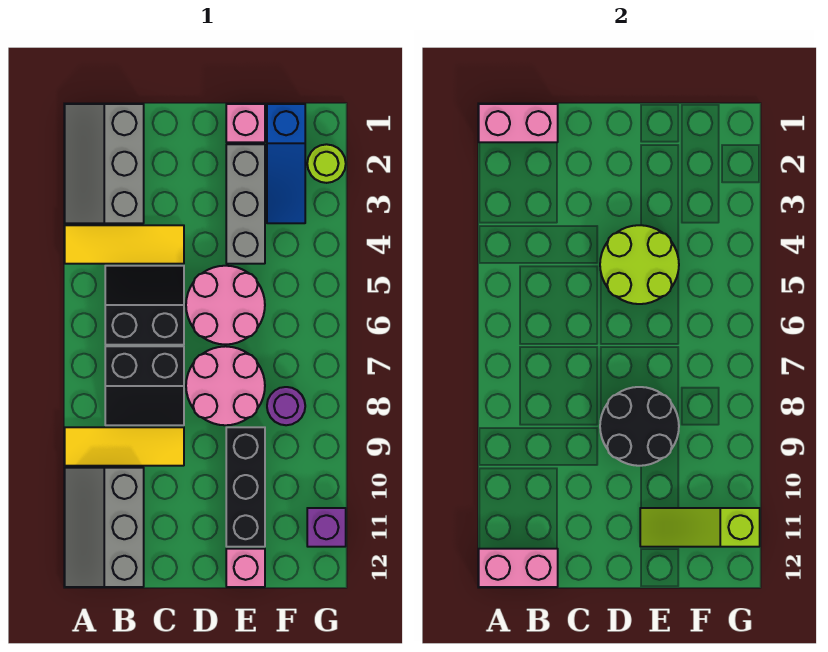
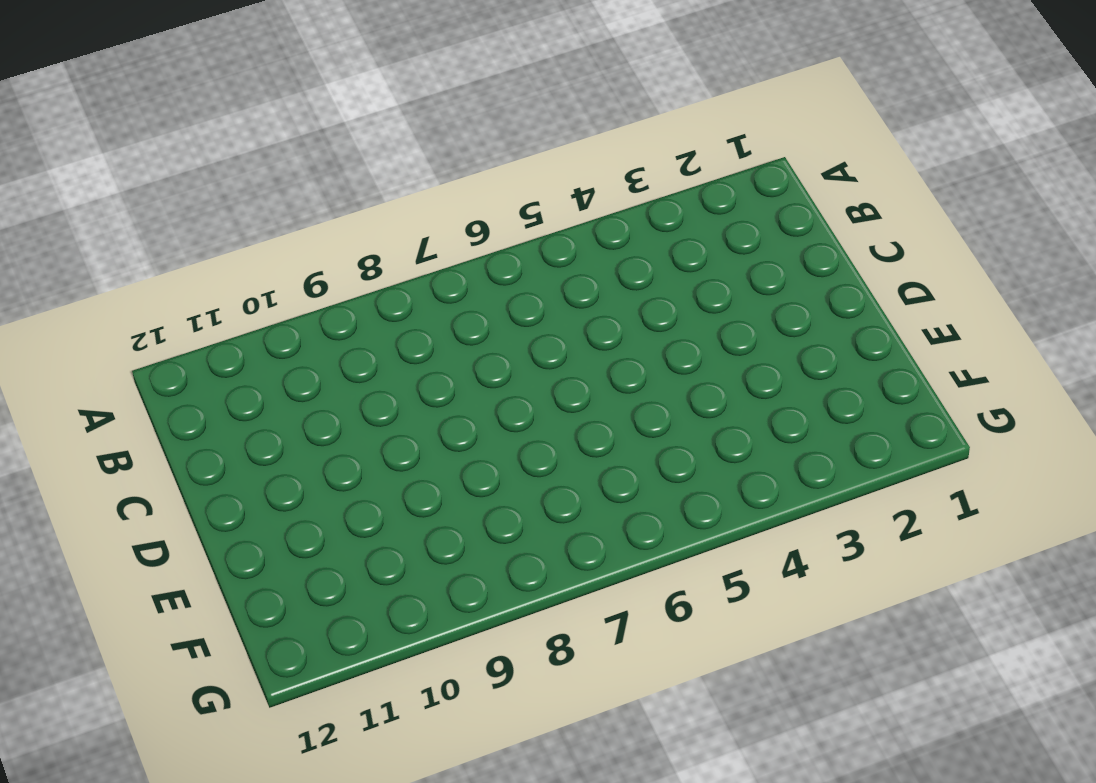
none -> grey 2x3 slope [65,104,144,223]
none -> yellow 1x3 tile [65,225,184,264]
none -> yellow 1x3 tile [65,427,184,466]

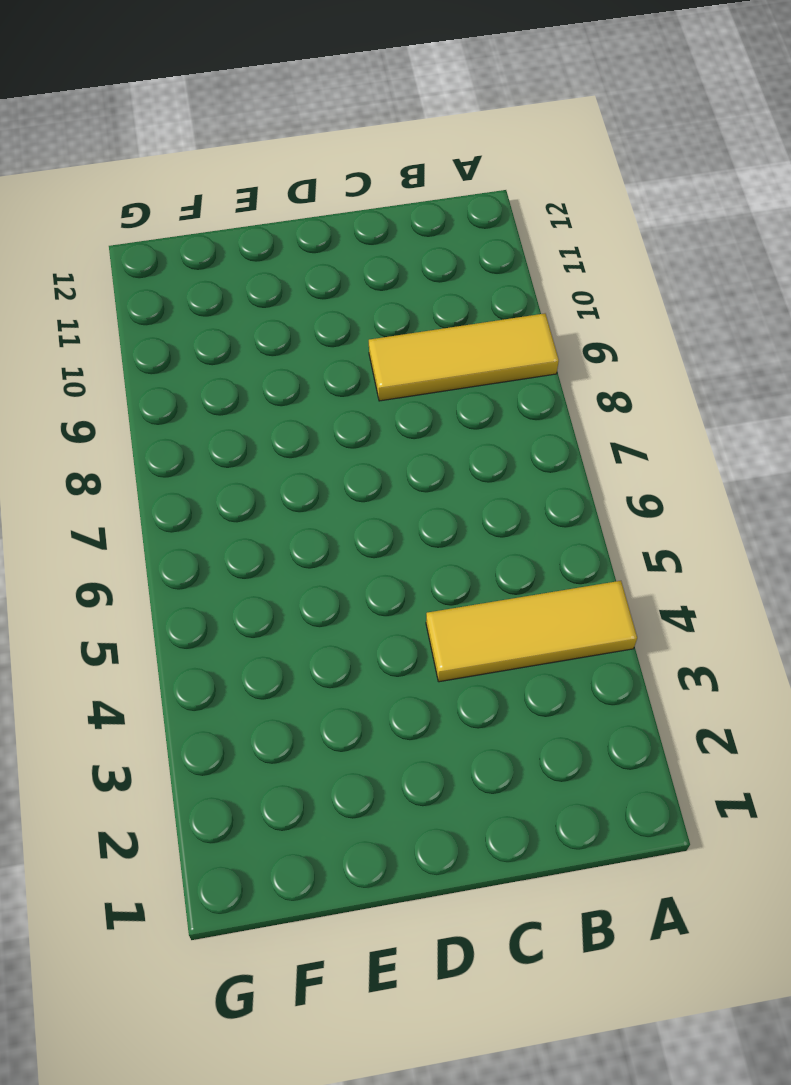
none -> grey 2x3 slope [65,104,144,223]
none -> grey 2x3 slope [65,468,144,587]
none -> black 2x2 slope [105,266,184,345]

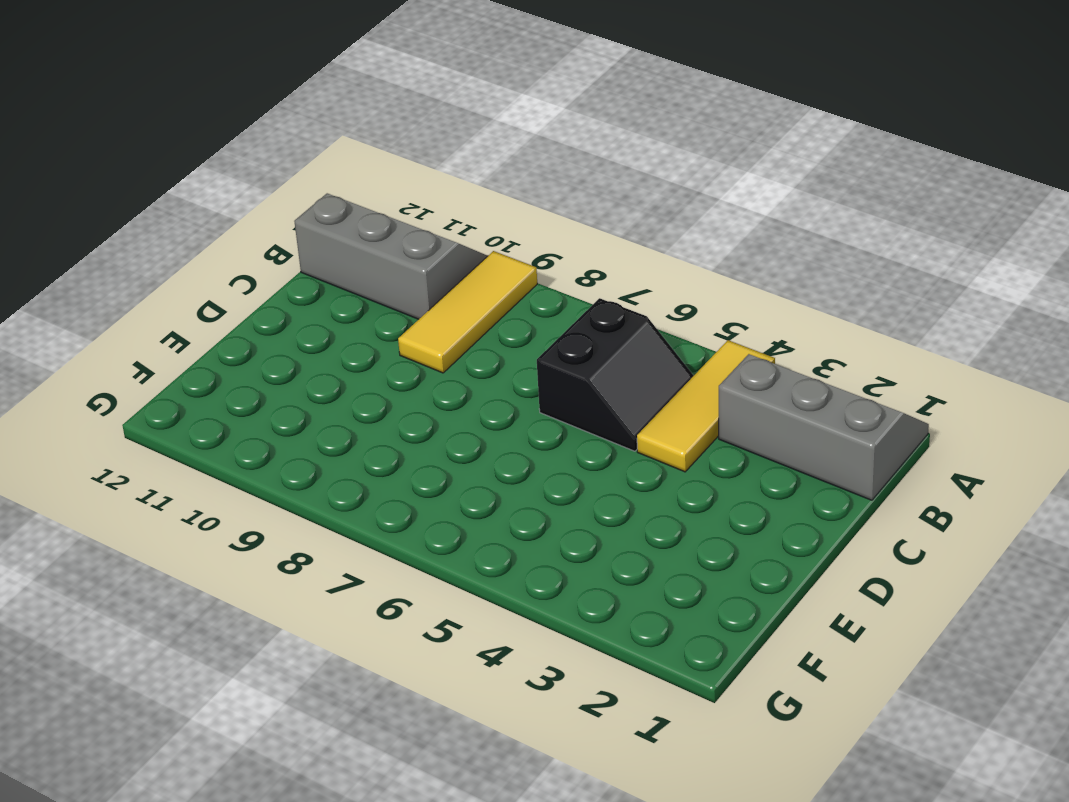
none -> black 2x2 slope [105,346,184,425]
none -> pink 2x2 round brick [186,266,265,345]
none -> pink 2x2 round brick [186,346,265,425]

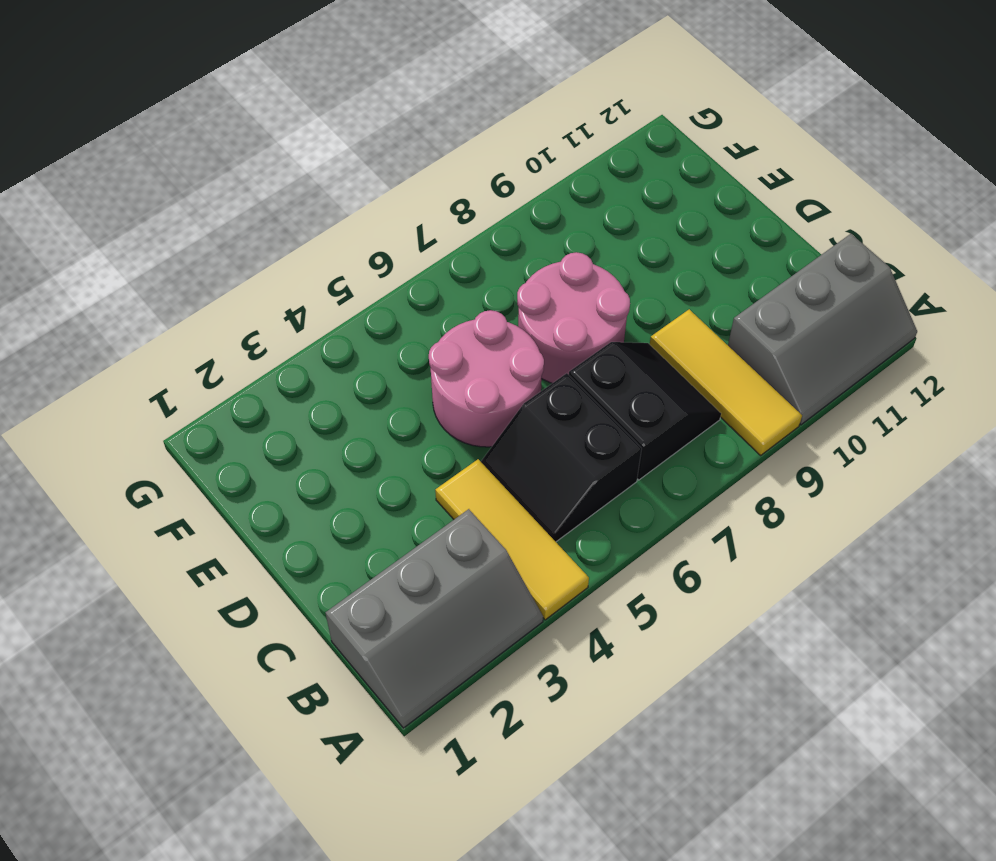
none -> pink 1x1 brick [226,104,265,142]
none -> grey 1x3 brick [226,144,265,264]
none -> black 1x3 brick [226,427,265,547]

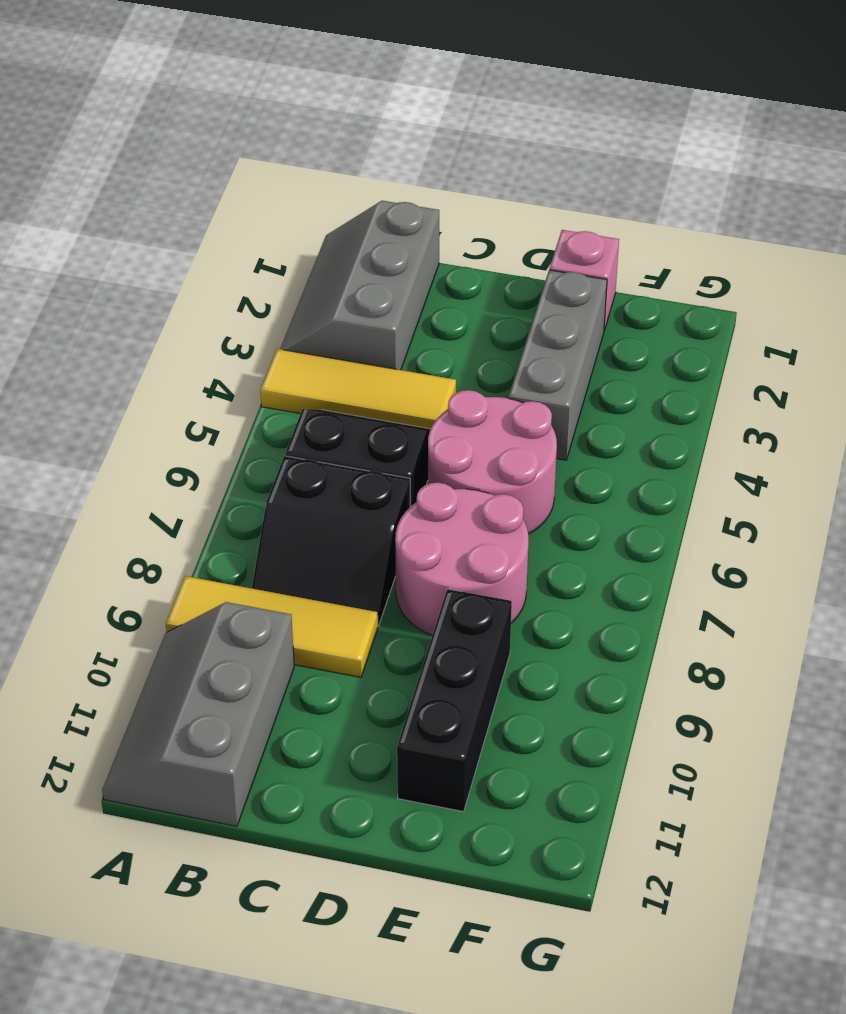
none -> pink 1x1 brick [226,549,265,587]
none -> blue 1x3 slope [267,104,305,223]
none -> purple 1x1 round brick [267,387,305,425]

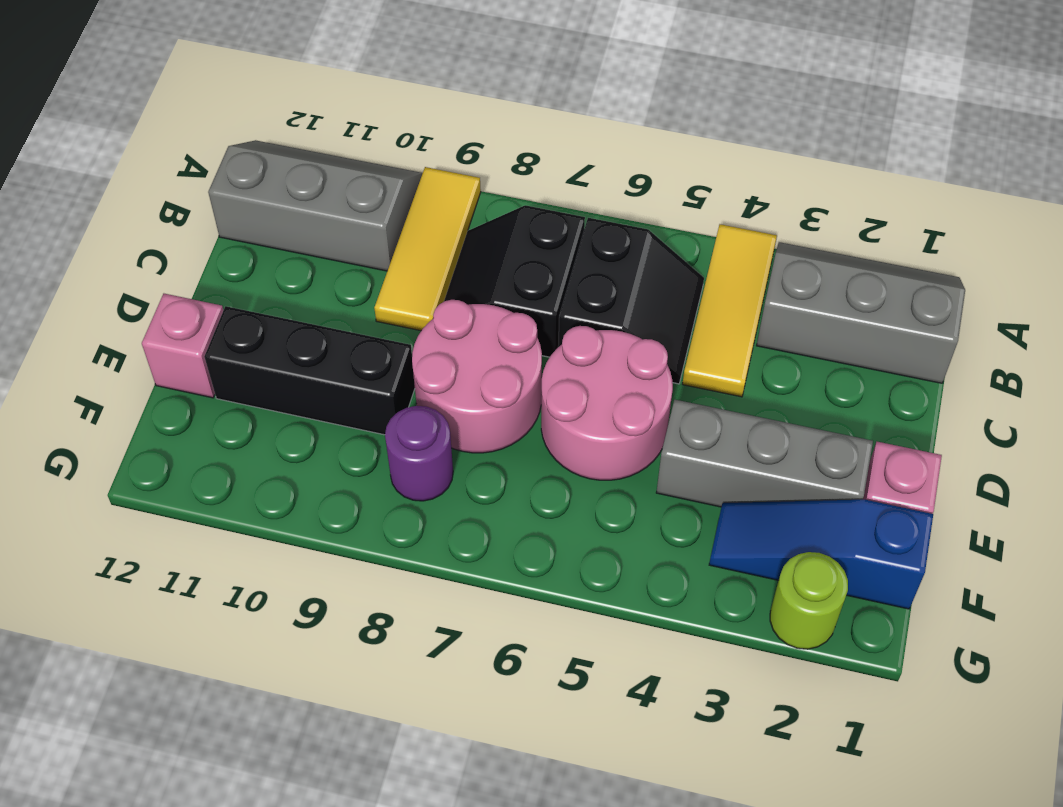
none -> purple 1x1 brick [307,508,346,547]
none -> pink 1x2 brick [479,104,558,142]
none -> pink 1x2 brick [479,549,558,587]

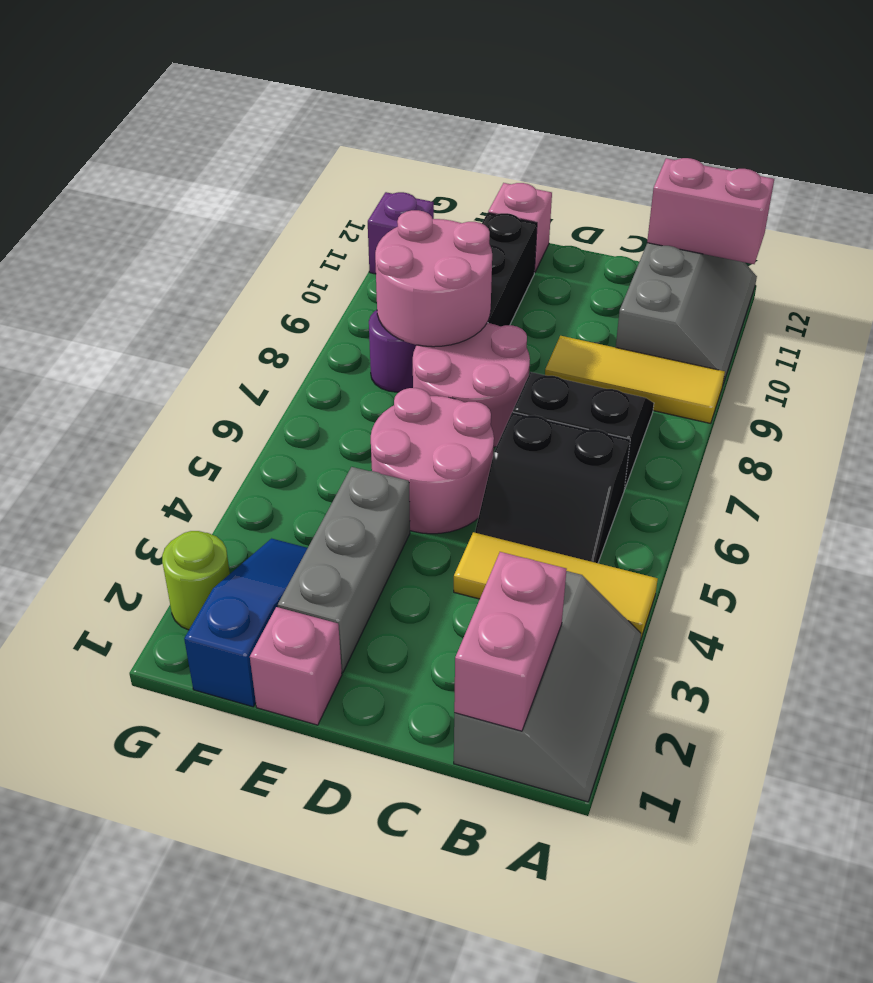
pink 1x2 brick [454,552,566,731] -> pink 1x2 brick turned to [479,104,558,142]
pink 2x2 round brick [375,210,492,347] -> black 2x2 round brick [600,387,679,466]
none -> lime 2x2 round brick [600,225,679,304]
none -> lime 1x3 slope [640,508,760,547]

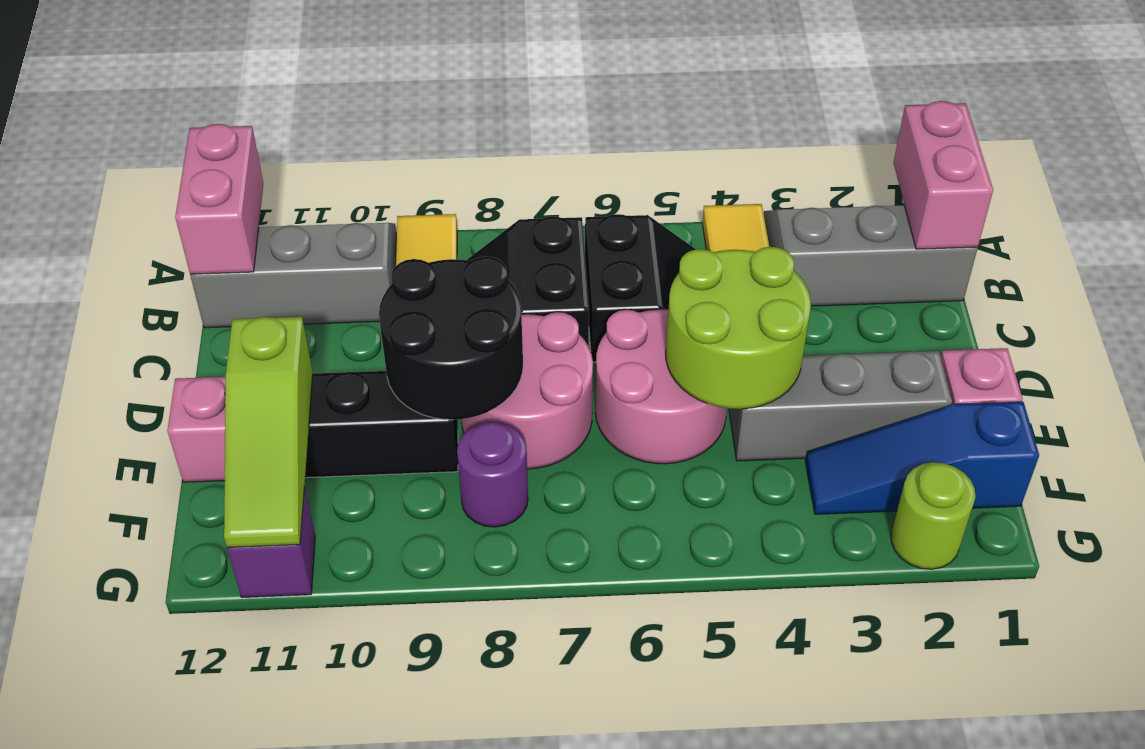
lime 1x3 slope [224,317,313,548] -> lime 1x3 slope turned to [640,508,760,547]

